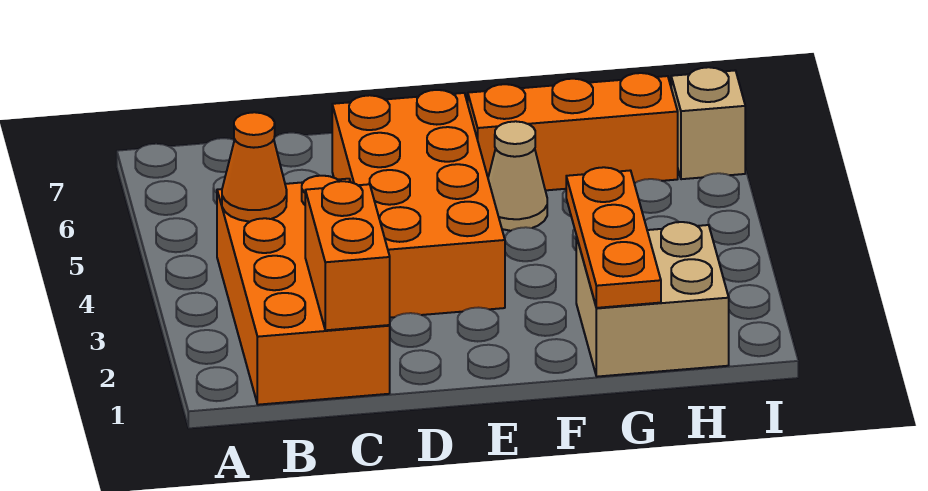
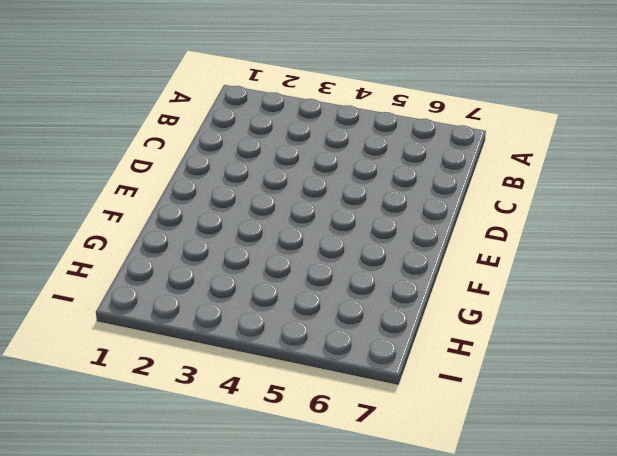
none -> orange 2x4 brick [217,176,390,405]
none -> orange 2x4 brick [332,90,505,318]

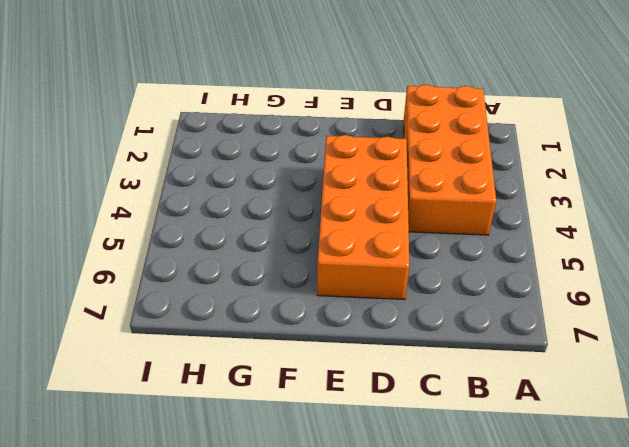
none -> tan 1x1 cone [488,121,547,231]
none -> orange 1x3 brick [468,73,678,190]

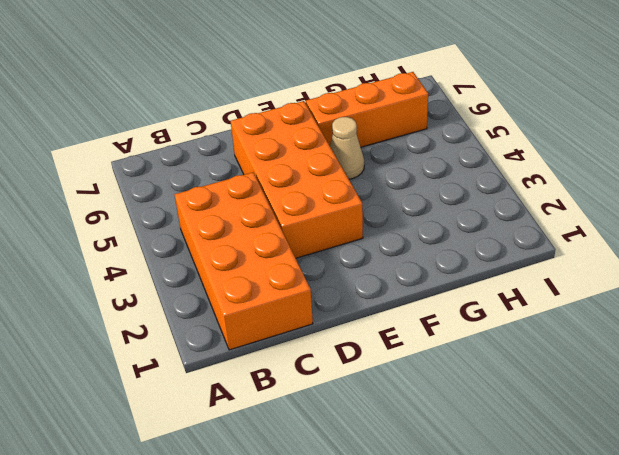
none -> tan 2x2 brick [576,222,729,377]
none -> tan 1x1 brick [671,67,745,179]

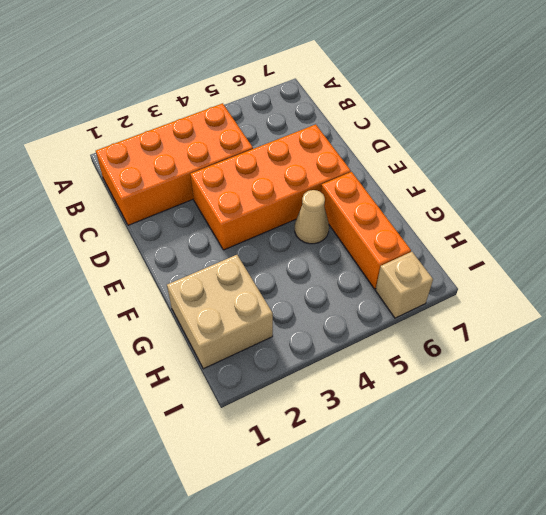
none -> orange 1x1 cone [222,112,287,222]
none -> orange 1x2 brick [305,181,390,330]

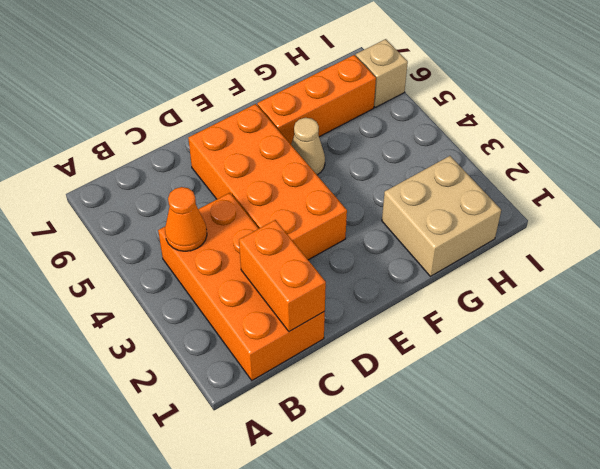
none -> orange 1x3 plate [566,167,661,308]

